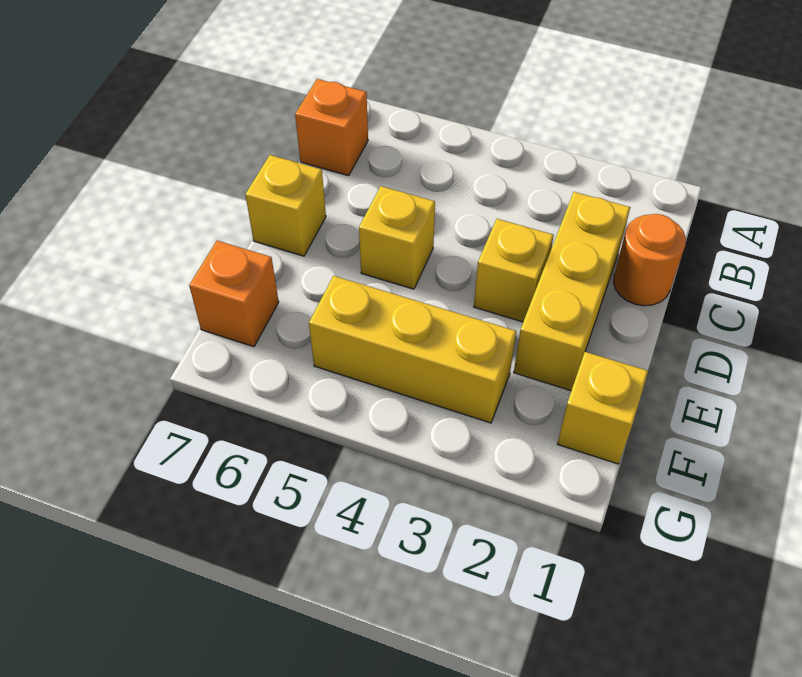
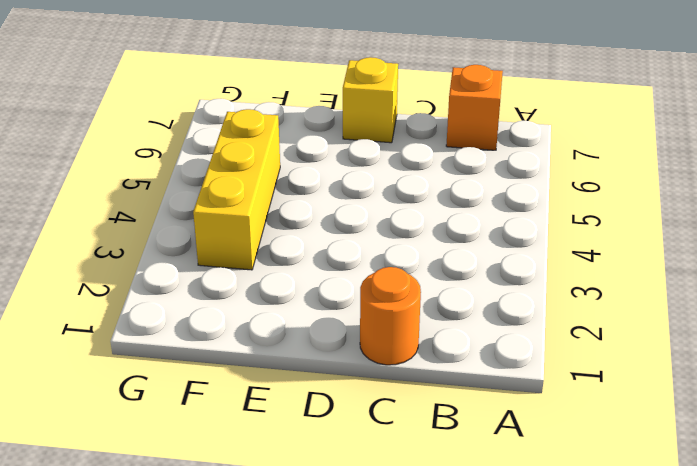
none -> yellow 1x3 brick [514,192,630,391]
none -> yellow 1x1 brick [474,219,554,322]

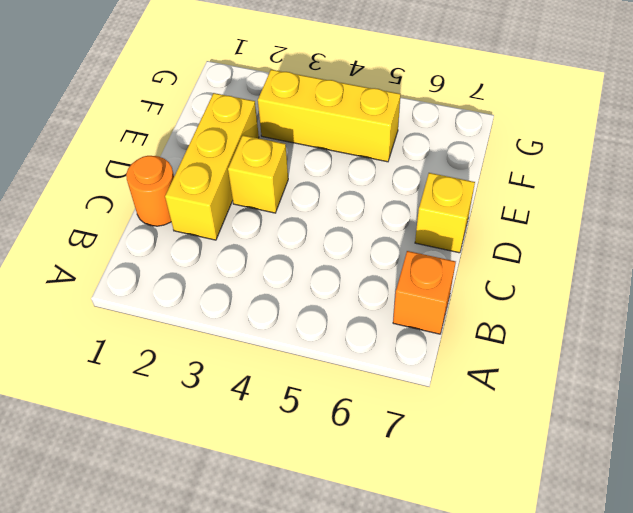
none -> yellow 1x1 brick [359,186,435,289]
none -> yellow 1x1 brick [557,352,648,464]

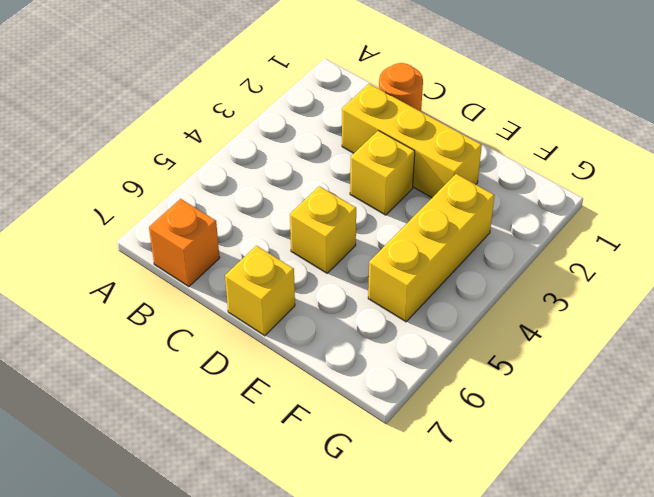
none -> yellow 1x1 brick [557,352,648,464]
none -> orange 1x1 brick [189,241,279,347]

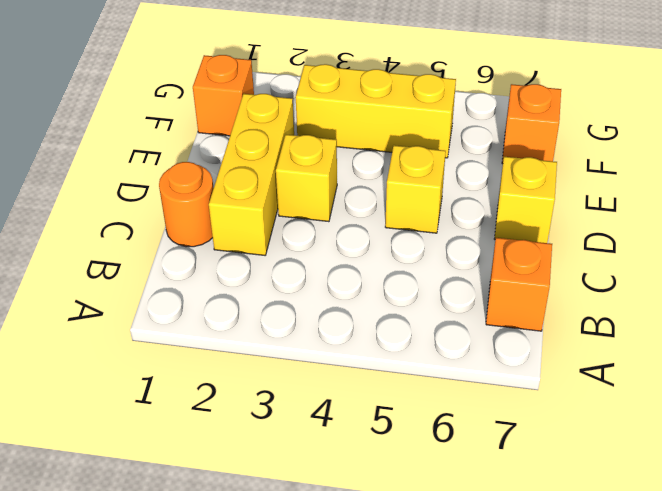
orange 1x1 brick [193,55,254,136] -> yellow 1x1 brick [557,352,648,464]

